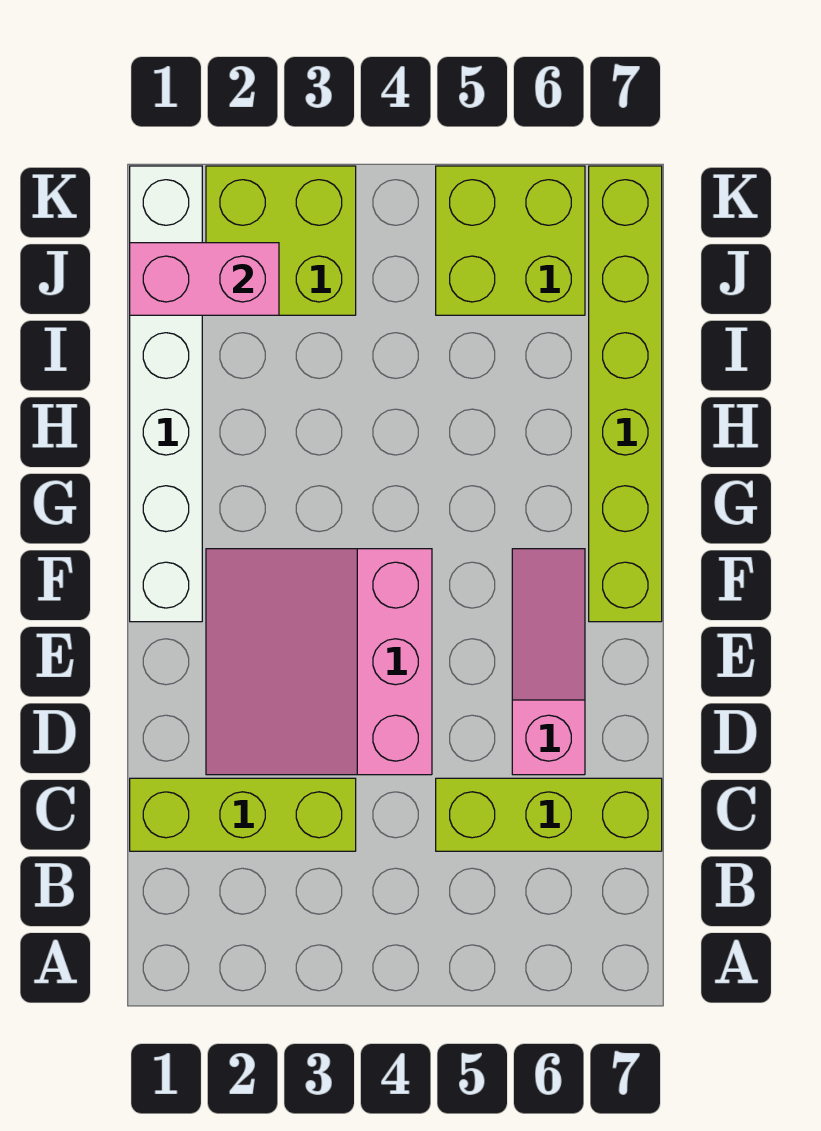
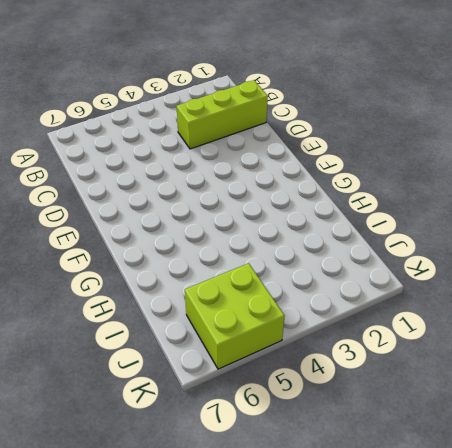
none -> lime 1x3 brick [436,778,662,851]
none -> pink 3x3 slope [206,549,432,775]

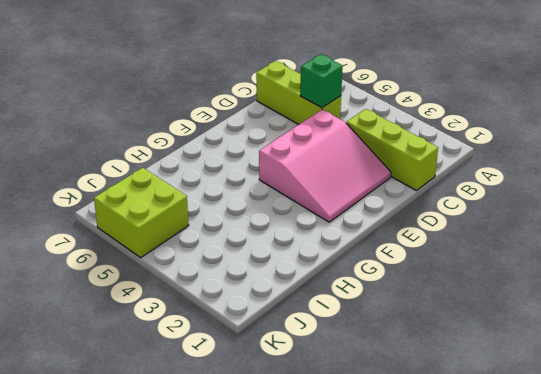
green 1x1 brick [300,54,343,108] -> none
none -> pink 1x3 slope [512,549,585,775]
none -> white 1x6 brick [130,166,202,622]

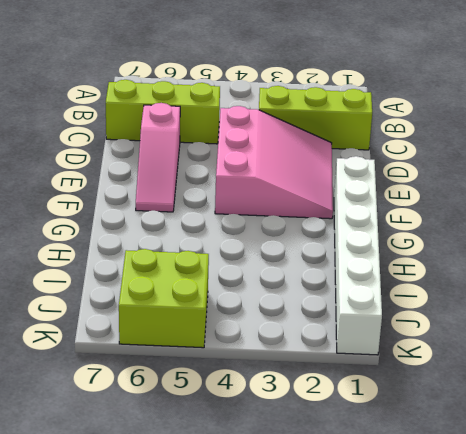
none -> lime 1x6 brick [589,166,662,622]
none -> lime 2x2 brick [206,166,356,315]

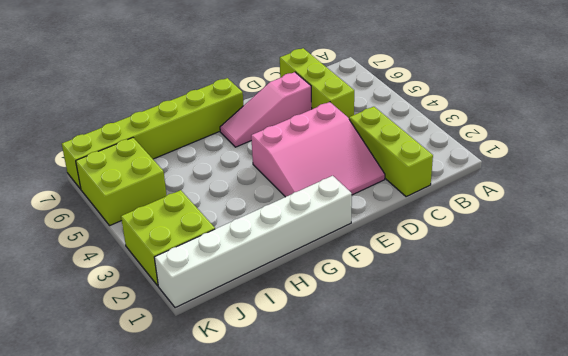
none -> pink 1x2 brick [130,243,279,315]

